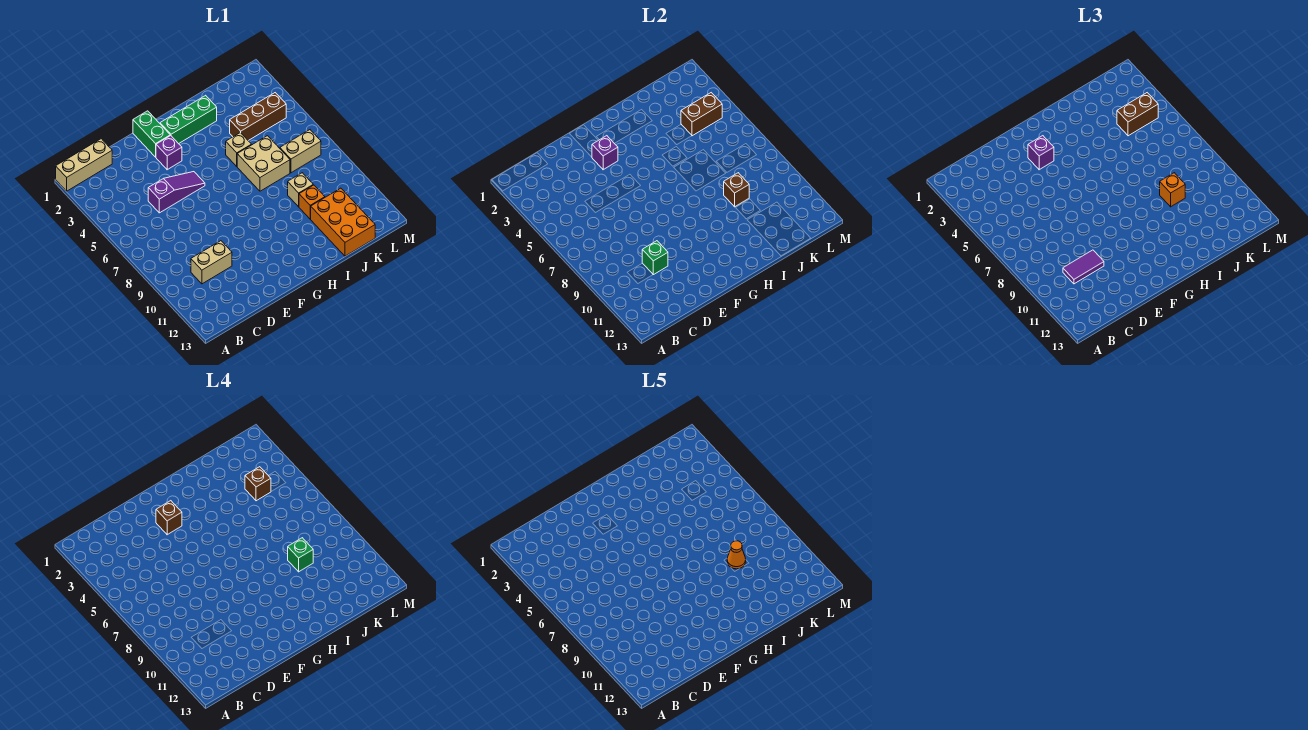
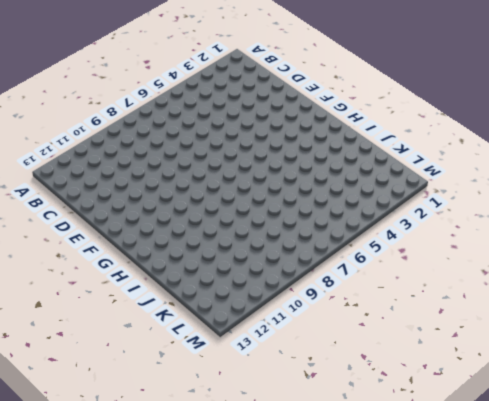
none -> tan 1x3 brick [56,139,112,191]
none -> tan 1x2 brick [191,241,232,284]
none -> purple 1x3 slope [148,172,205,213]

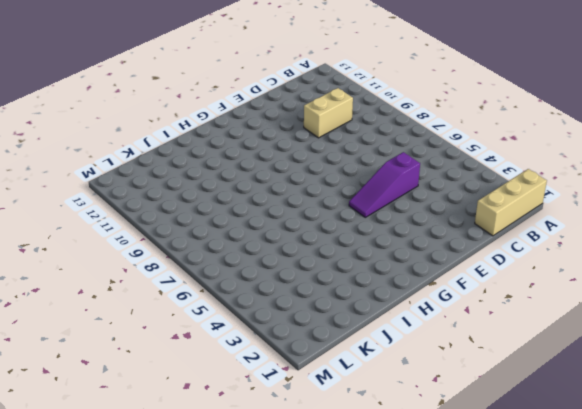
none -> green 1x2 brick [133,111,170,157]
none -> purple 1x1 brick [156,136,182,170]
none -> green 1x3 brick [160,95,217,144]

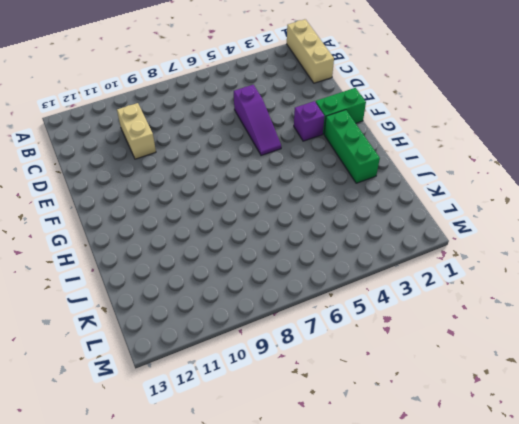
none -> tan 1x1 brick [226,132,252,166]
none -> tan 2x2 brick [237,136,290,191]
none -> brown 1x3 brick [230,93,286,141]

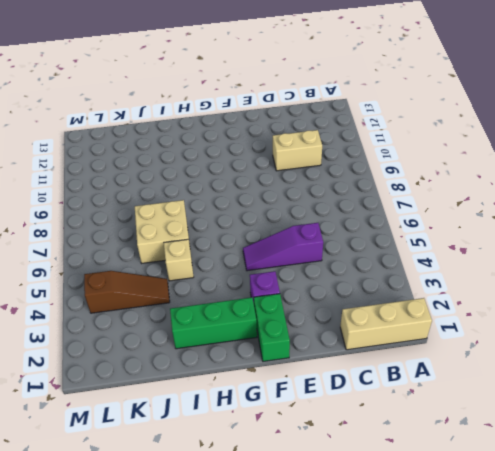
brown 1x3 slope [84,271,170,313] -> brown 1x3 brick [230,93,286,141]
none -> tan 1x1 brick [288,173,313,207]
none -> orange 1x1 brick [299,185,325,219]
none -> orange 2x3 brick [311,188,375,256]

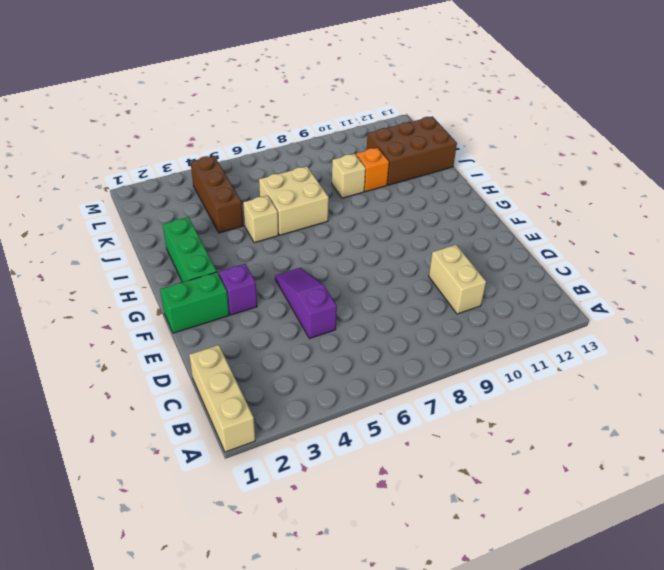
brown 2x3 brick [367,116,457,185] -> orange 2x3 brick [311,188,375,256]
none -> tan 1x2 brick [280,130,321,173]
none -> green 1x1 brick [642,241,668,275]
none -> purple 1x1 brick [592,136,618,170]

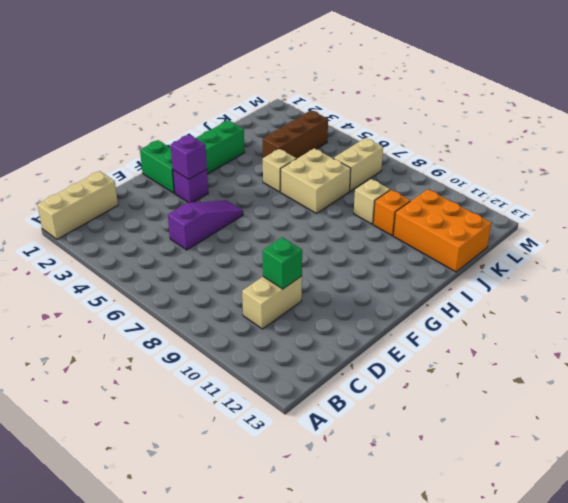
none -> brown 1x1 brick [724,173,749,207]
none -> brown 1x2 brick [681,93,722,136]
none -> purple 1x2 tile [1063,250,1104,284]

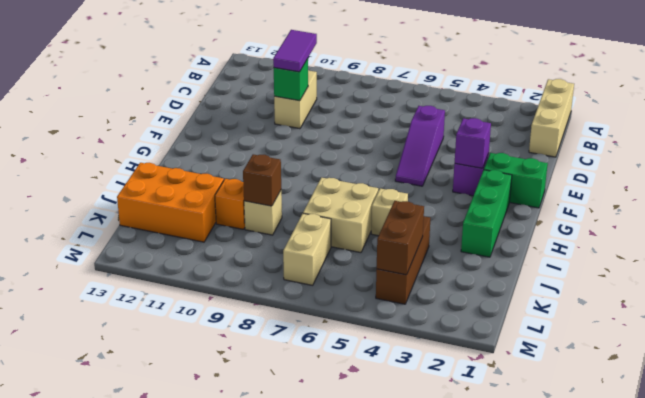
none -> purple 1x1 brick [1028,136,1054,170]
none -> orange 1x1 brick [1160,173,1185,207]
none -> brown 1x2 brick [1117,93,1158,136]

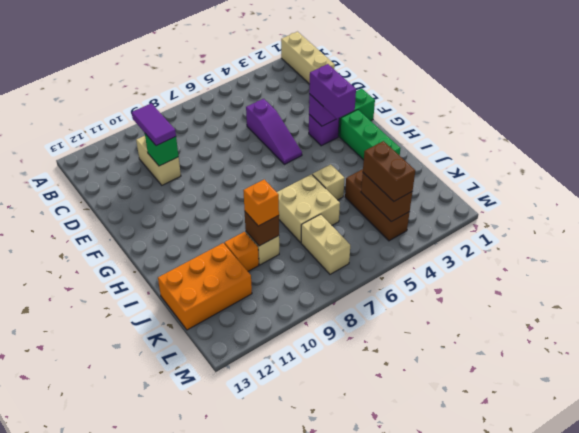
purple 1x2 brick [309,64,356,119] -> purple 1x1 brick [1028,136,1054,170]
none -> brown 1x1 brick [156,501,182,535]
none -> green 1x1 brick [288,538,313,572]
none -> brown 1x1 brick [245,467,271,501]

